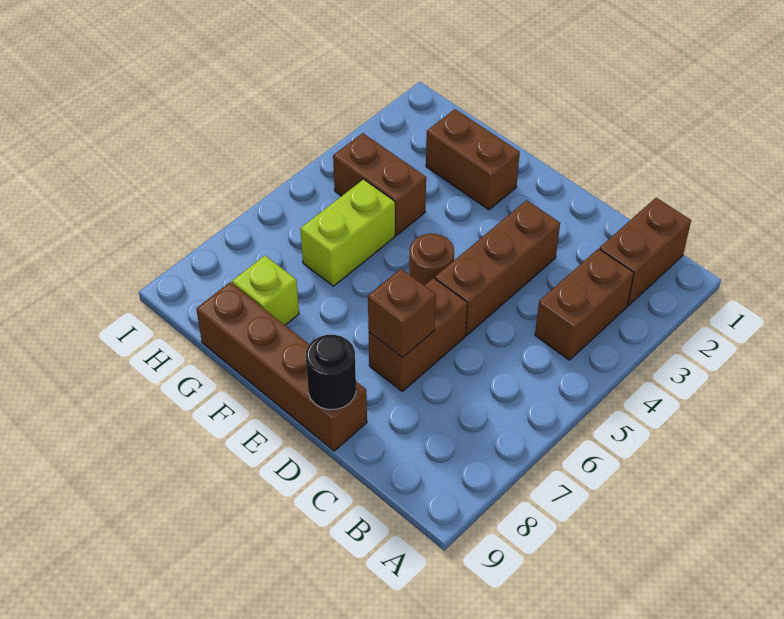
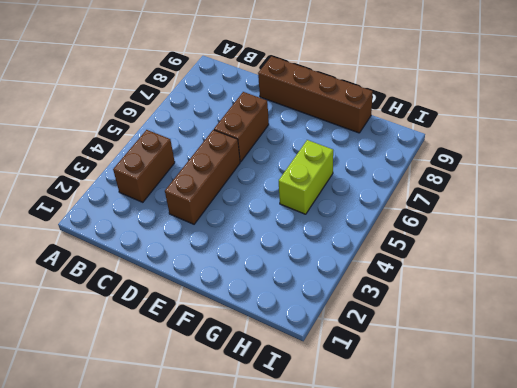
none -> brown 1x2 brick [600,198,691,306]
none -> brown 1x1 round brick [409,233,454,285]
none -> brown 1x2 brick [426,109,520,210]

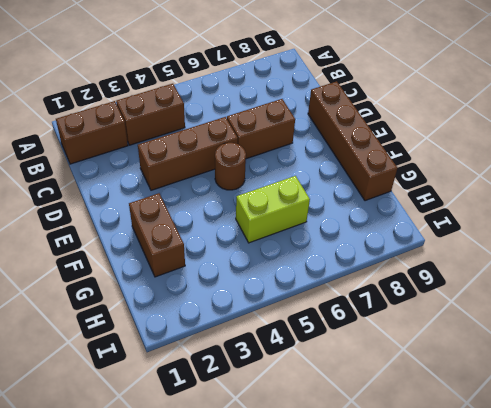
none -> brown 1x2 brick [333,133,426,235]
none -> lime 1x1 brick [232,256,299,325]
none -> brown 1x1 brick [368,269,436,358]

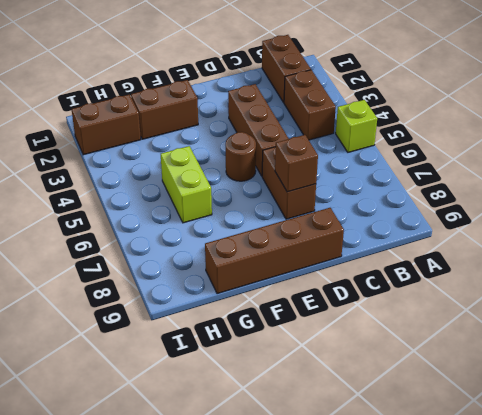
lime 1x1 brick [336,100,377,152] -> lime 1x1 brick moved to [232,256,299,325]
brown 1x2 brick [72,95,141,155] -> brown 1x2 brick moved to [333,133,426,235]
none -> black 1x1 round brick [306,335,356,410]

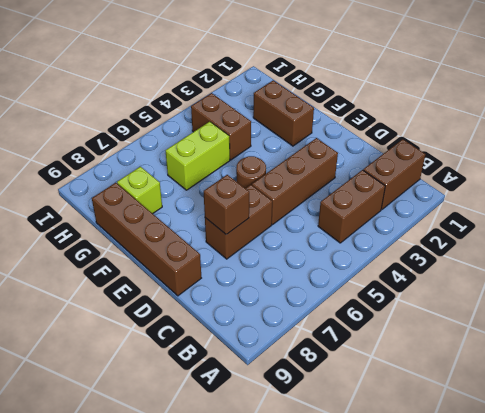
none -> black 1x1 round brick [306,335,356,410]

